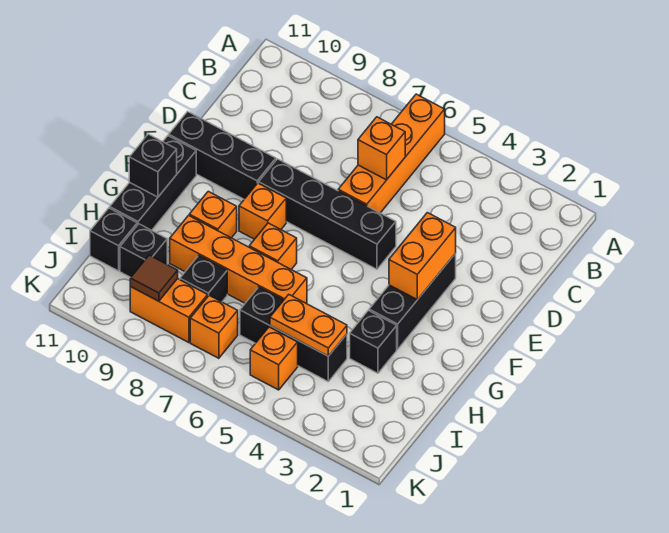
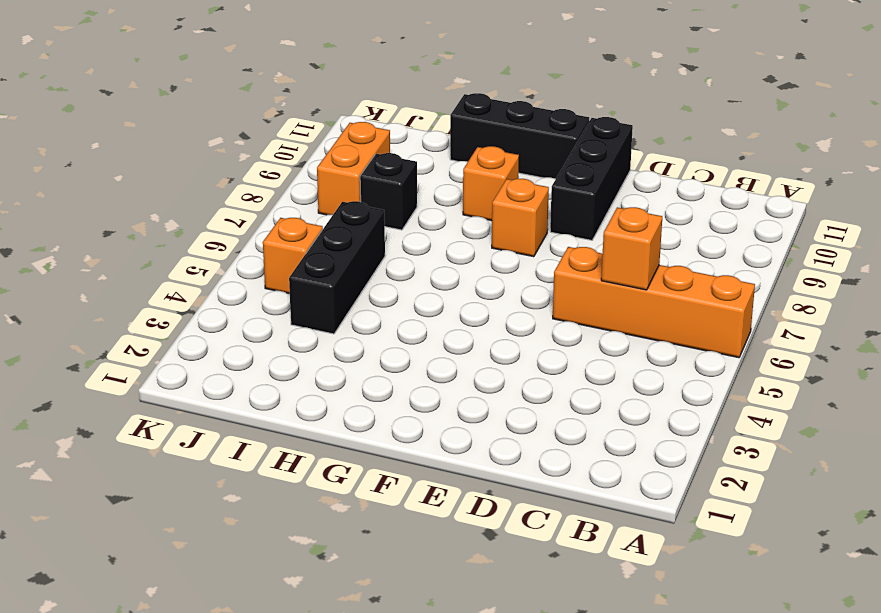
none -> black 1x3 brick [369,253,456,349]
none -> black 1x4 brick [259,159,396,269]
none -> orange 1x1 brick [249,223,297,269]

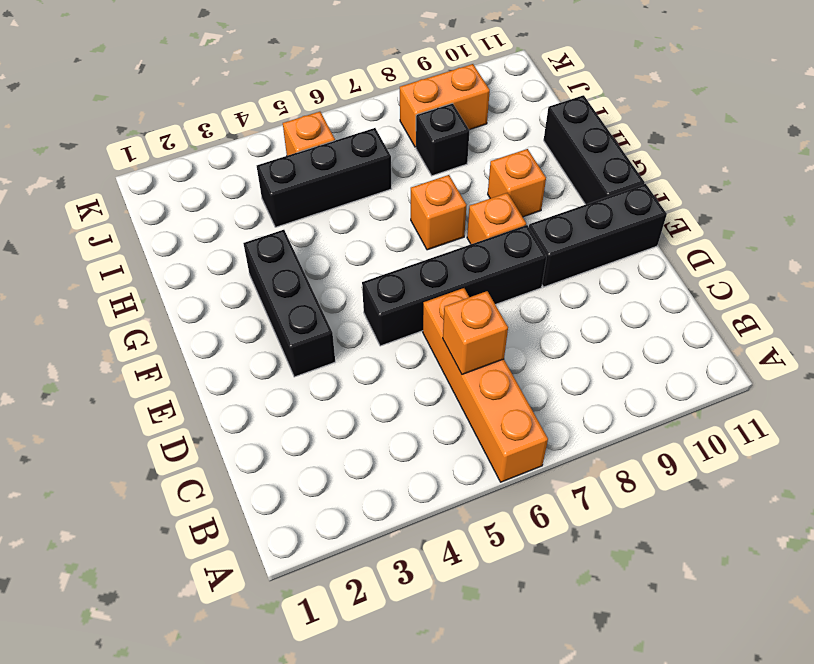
none -> black 1x1 brick [350,310,397,373]
none -> orange 1x4 brick [170,216,307,304]
none -> black 1x1 brick [120,224,167,277]

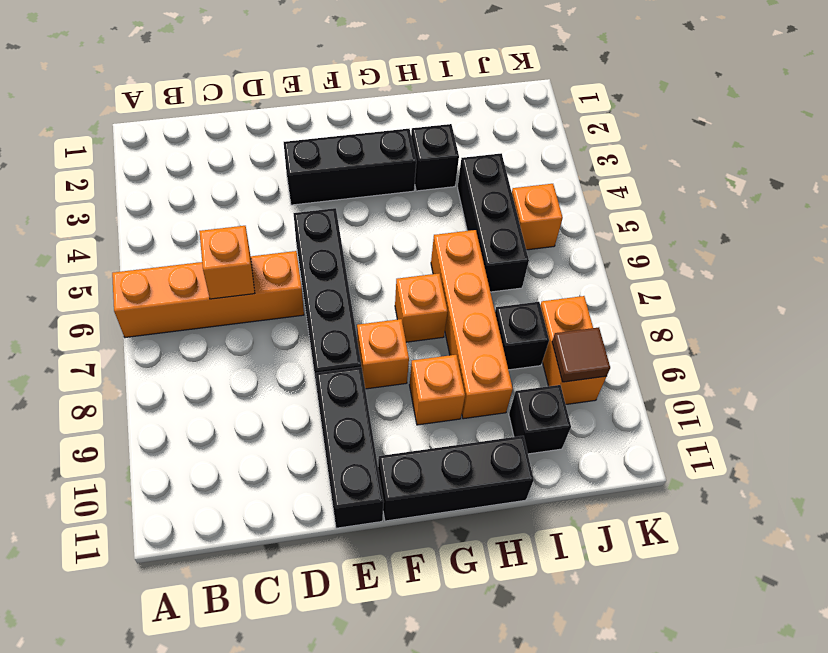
none -> black 1x1 brick [90,208,137,271]
none -> orange 1x1 brick [190,295,238,358]
none -> orange 1x2 brick [389,213,456,300]

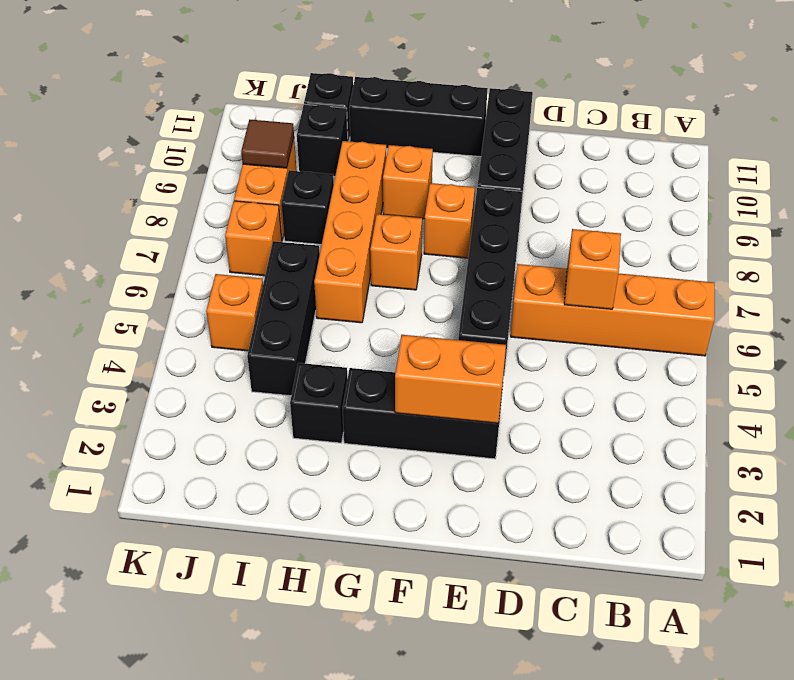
none -> black 1x1 brick [129,134,177,197]
none -> orange 1x2 plate [270,294,347,356]

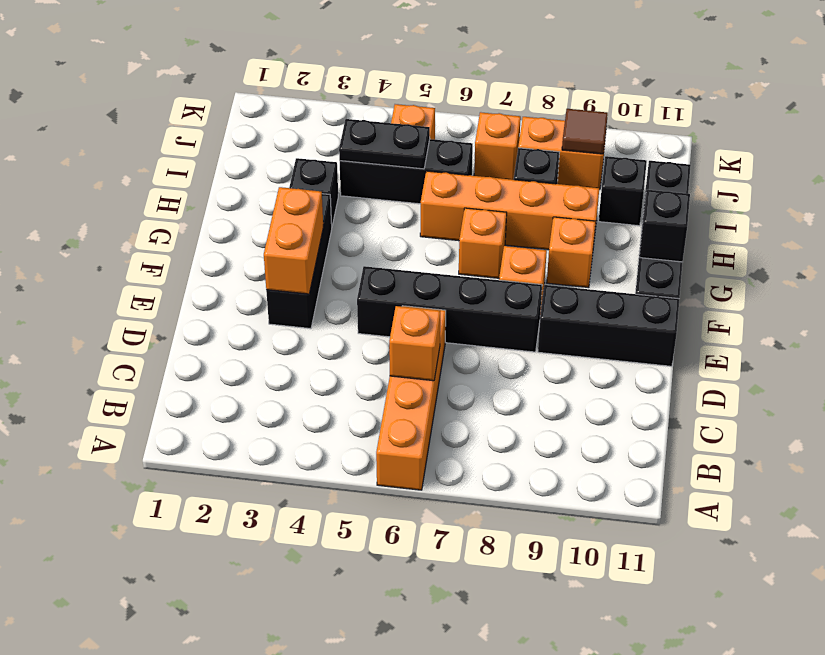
black 1x2 plate [339,119,430,169] -> orange 1x2 plate [270,294,347,356]

